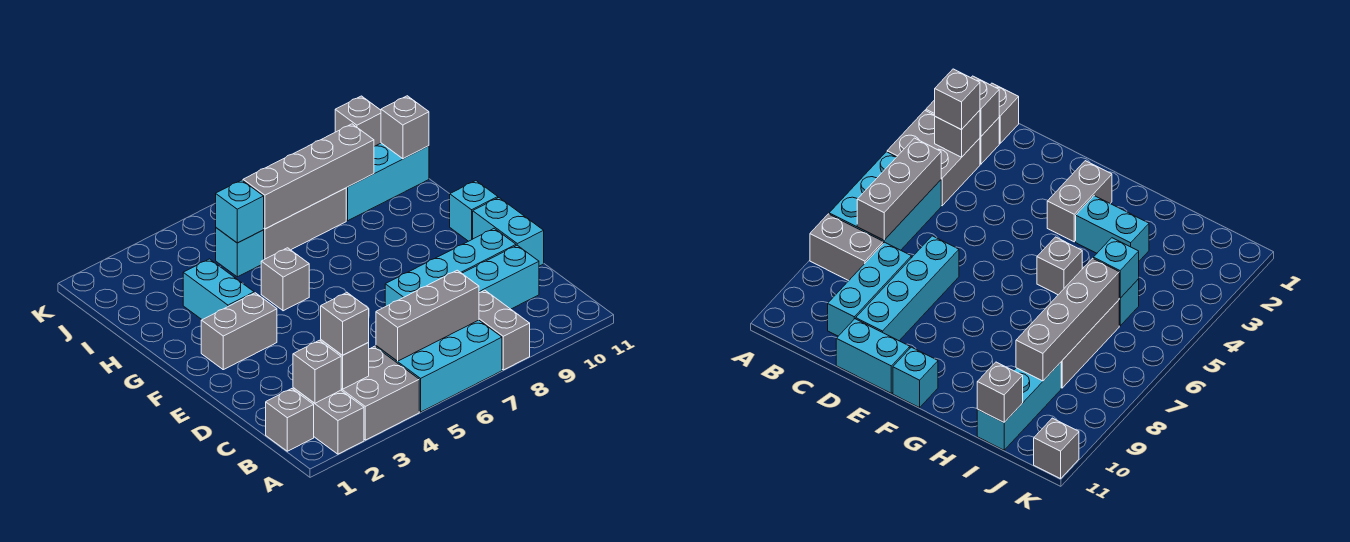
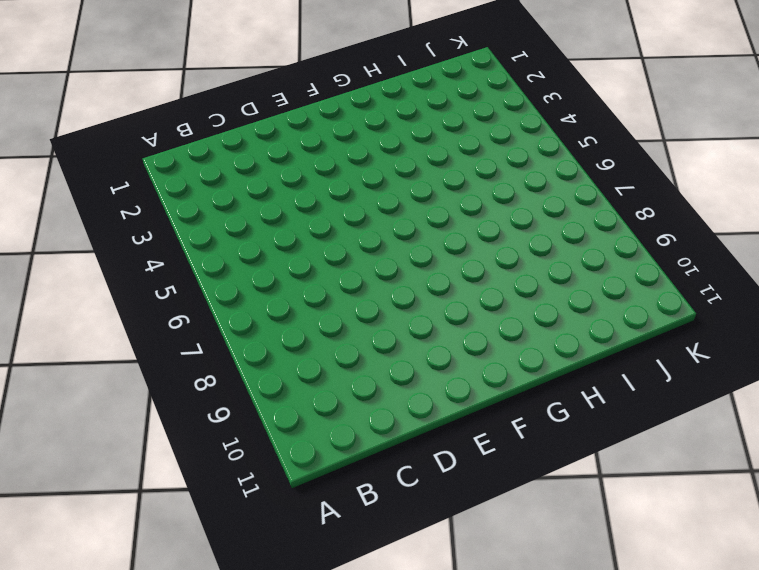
none -> grey 1x2 brick [293,388,364,454]
none -> grey 2x2 brick [341,346,419,440]
none -> cyan 2x3 brick [376,320,502,412]

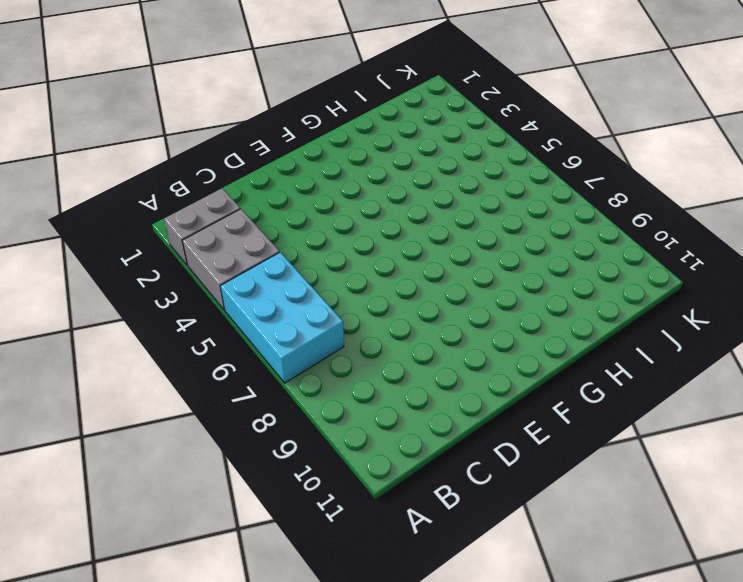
none -> grey 1x2 brick [479,290,530,370]
none -> grey 1x1 brick [266,389,314,451]
none -> cyan 1x3 brick [462,245,539,309]

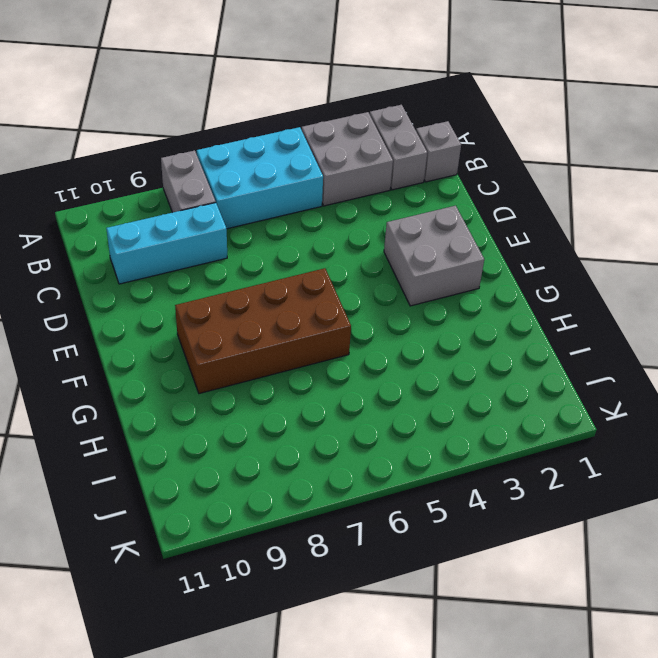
grey 2x2 brick [384,206,484,306] -> grey 1x2 brick [201,293,277,370]
brown 2x4 brick [175,268,351,394] -> none
none -> cyan 1x4 brick [385,228,516,307]
none -> cyan 1x2 brick [473,198,544,266]
none -> cyan 1x1 brick [450,181,498,241]

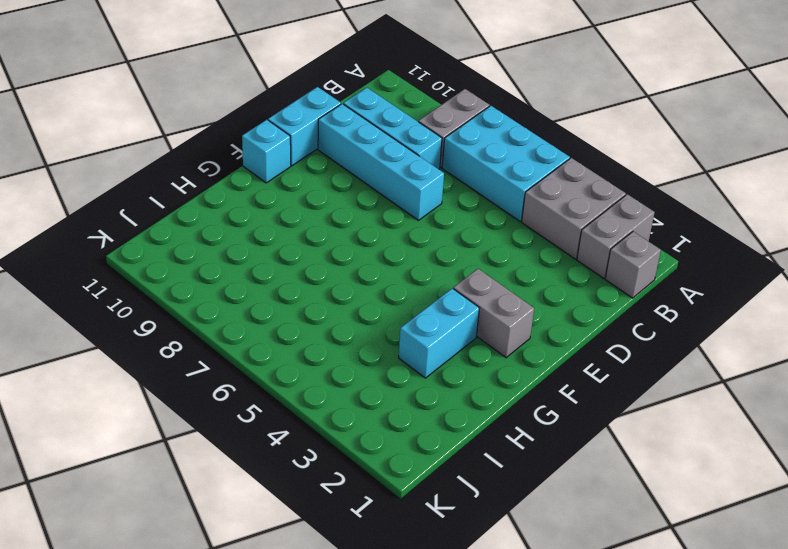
none -> grey 1x1 brick [261,248,309,311]
none -> cyan 1x1 brick [216,228,264,277]
none -> grey 1x3 brick [264,188,346,260]

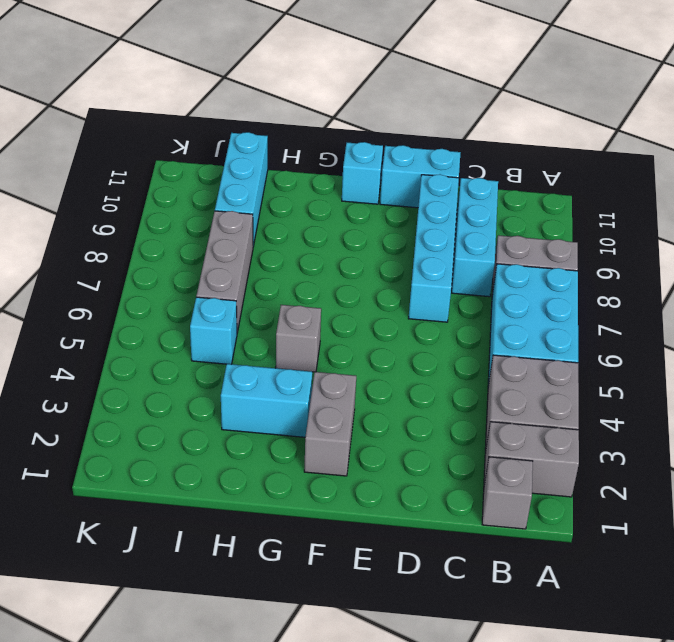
none -> grey 1x1 brick [335,96,381,146]
none -> grey 1x1 brick [293,340,341,403]
none -> grey 1x1 brick [321,340,369,389]

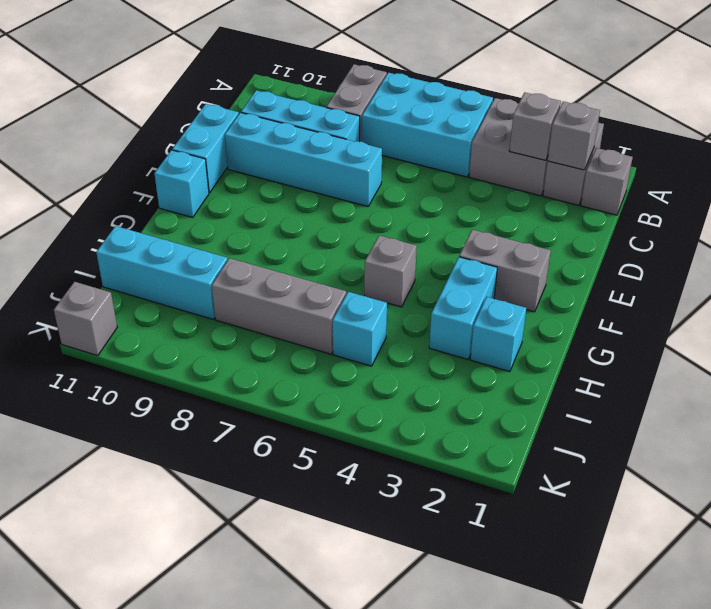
cyan 1x1 brick [470,297,526,372] -> cyan 1x1 brick moved to [216,180,264,243]
none -> grey 1x3 brick [376,270,479,361]
none -> grey 1x4 brick [243,124,374,229]
none -> grey 1x1 brick [381,96,429,159]

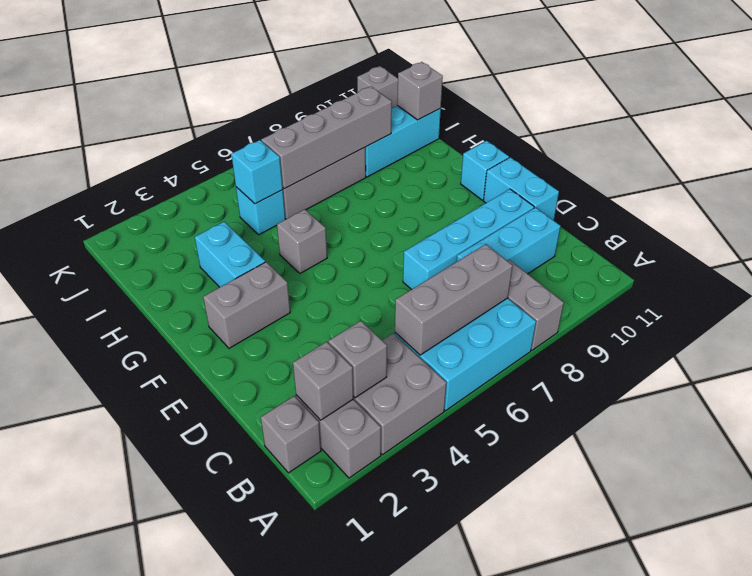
none -> grey 1x1 brick [321,292,369,355]

